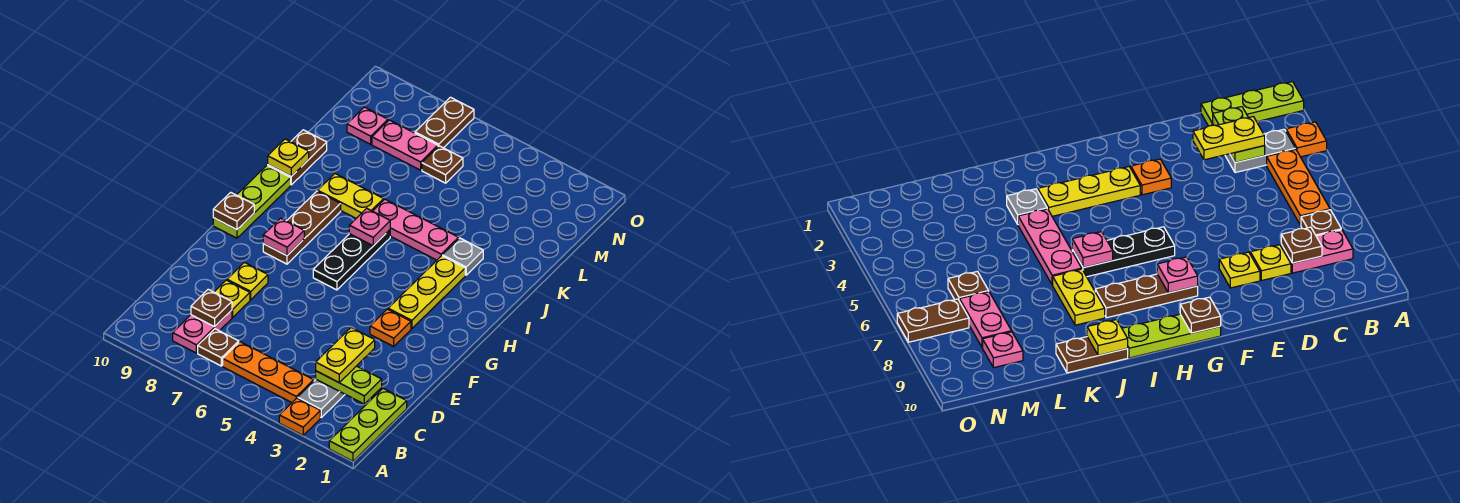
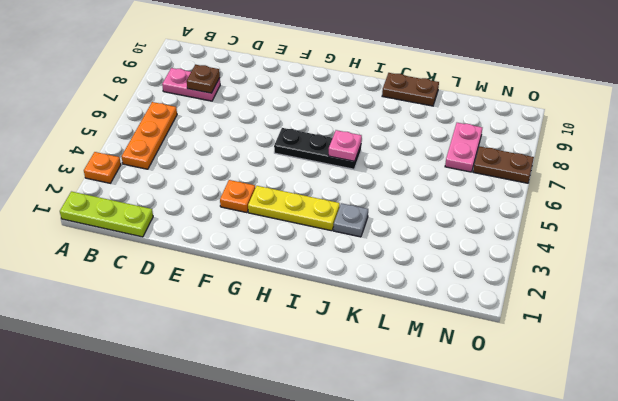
none -> grey 1x2 plate [298,380,345,417]
none -> brown 1x1 plate [198,329,239,366]
none -> yellow 1x1 plate [214,280,250,317]

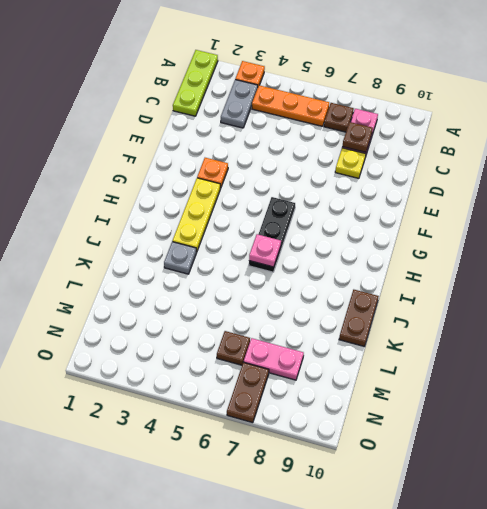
none -> yellow 1x1 plate [227,262,268,300]
none -> brown 1x3 plate [263,191,341,264]
none -> lime 1x3 plate [213,165,291,238]

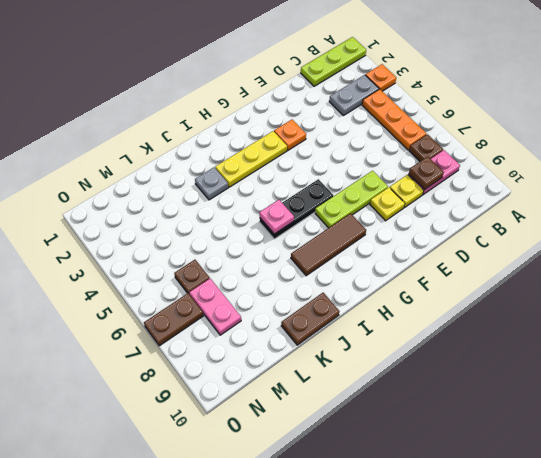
lime 1x3 plate [315,171,388,228] -> lime 1x3 plate moved to [213,165,291,238]
brown 1x3 tile [291,213,366,276] -> brown 1x3 plate [263,191,341,264]
none -> pink 1x3 plate [373,199,459,260]
none -> yellow 1x2 plate [318,174,384,218]
none -> pink 1x1 plate [347,107,388,144]

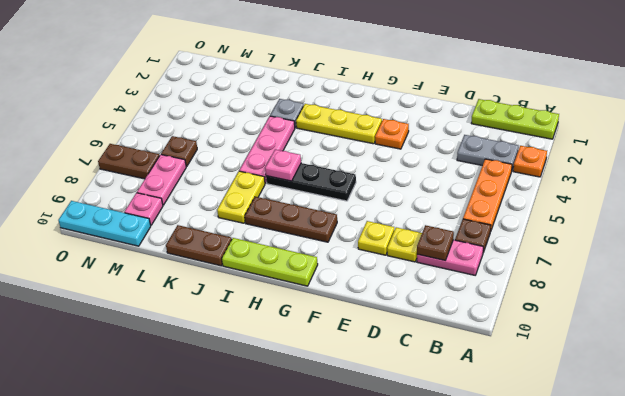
cyan 1x3 plate [58,201,151,246] -> none
none -> lime 1x2 plate [316,366,382,404]
none -> pink 1x1 plate [263,218,304,256]
none -> brown 1x1 plate [213,192,254,230]

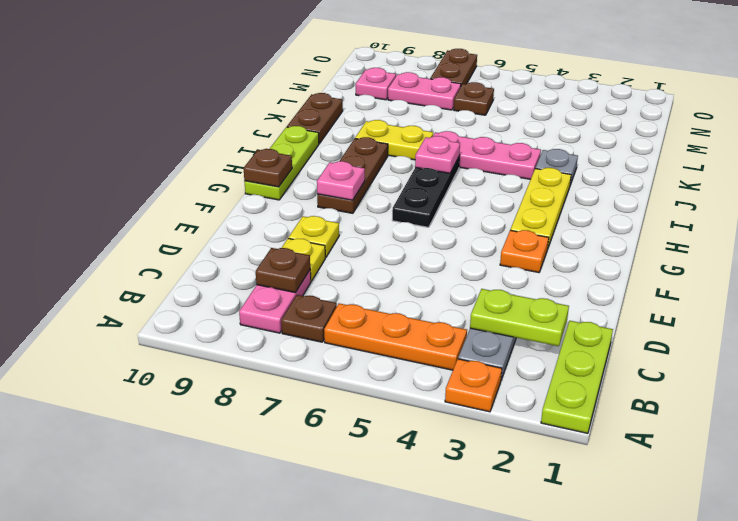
none -> yellow 1x1 plate [268,139,309,176]
none -> yellow 1x2 plate [316,328,375,382]

